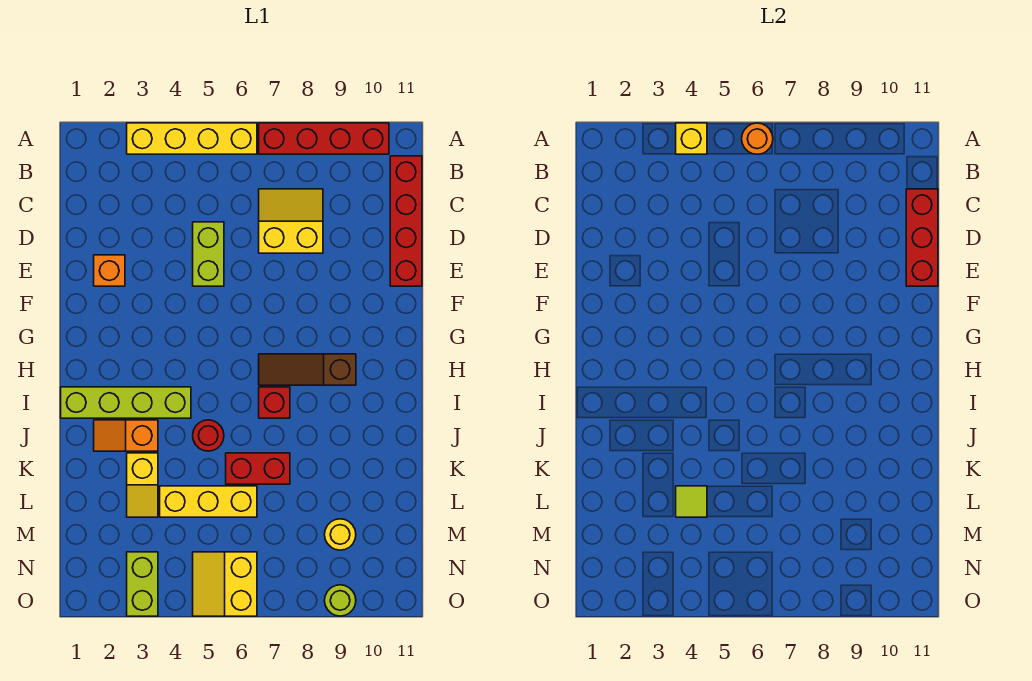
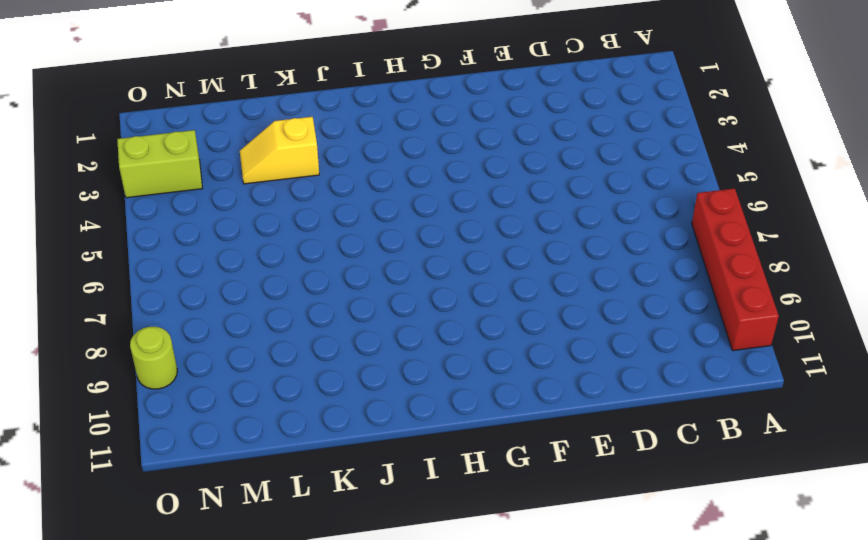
none -> yellow 1x4 brick [127,123,257,154]
none -> red 1x4 brick [390,156,422,286]
none -> yellow 2x2 slope [259,189,323,253]

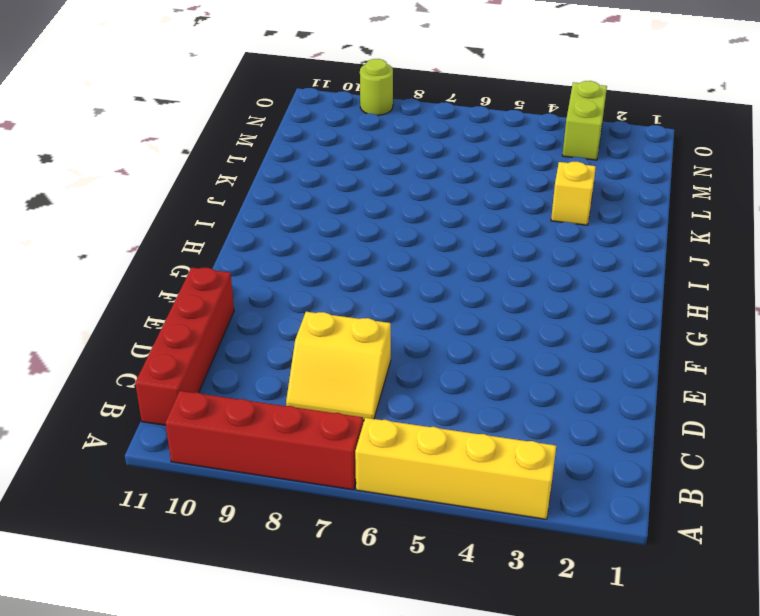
none -> lime 1x2 brick [193,222,224,286]
none -> orange 1x1 brick [94,255,125,286]
none -> brown 1x3 slope [259,354,356,385]

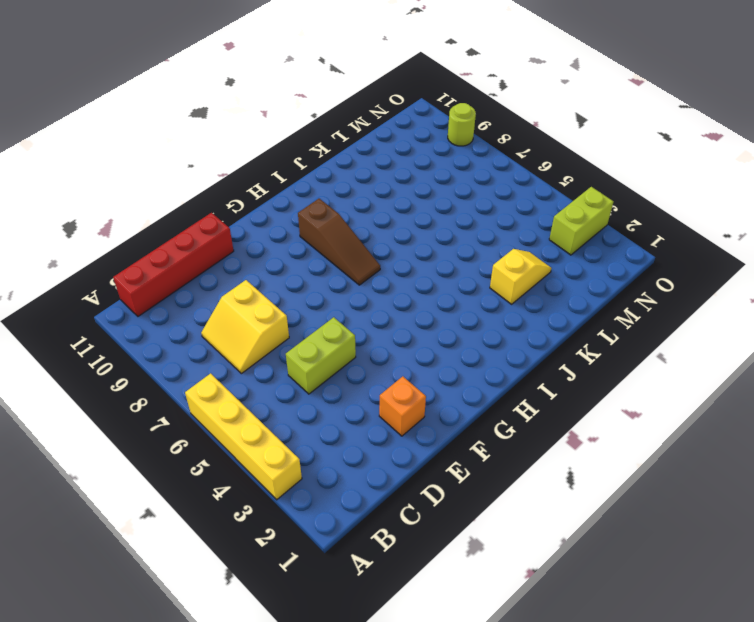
none -> red 1x4 brick [259,123,389,154]
none -> lime 1x4 brick [61,387,191,418]
none -> red 1x1 brick [259,387,290,418]

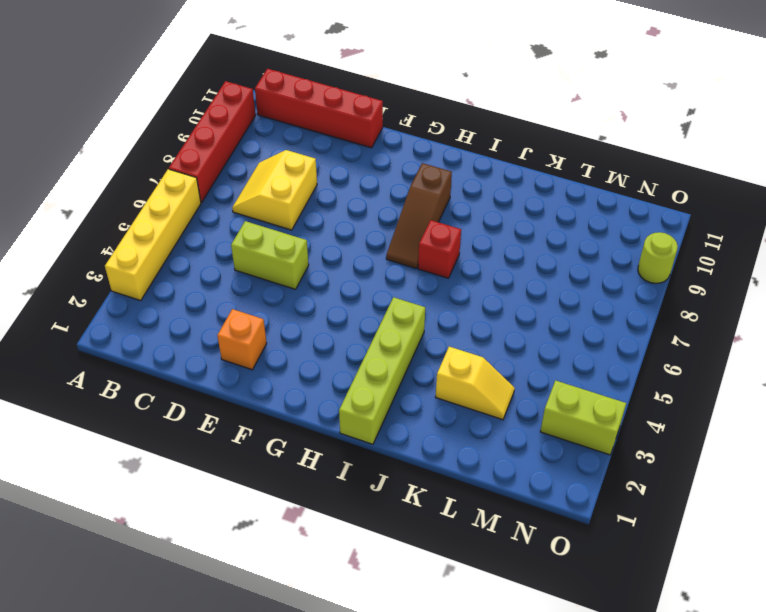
none -> orange 1x2 slope [94,420,158,451]
none -> red 1x1 round brick [193,420,224,451]
none -> red 1x2 brick [226,453,290,484]

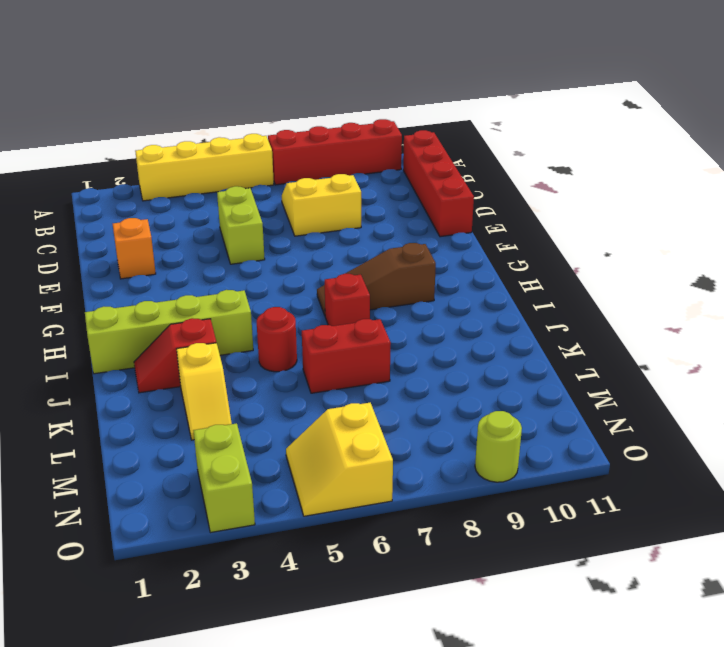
red 1x2 slope [134,318,216,393] -> orange 1x2 slope [94,420,158,451]
none -> yellow 1x3 brick [160,486,257,517]
none -> yellow 1x1 round brick [325,519,356,550]
none -> yellow 1x1 brick [676,123,707,154]

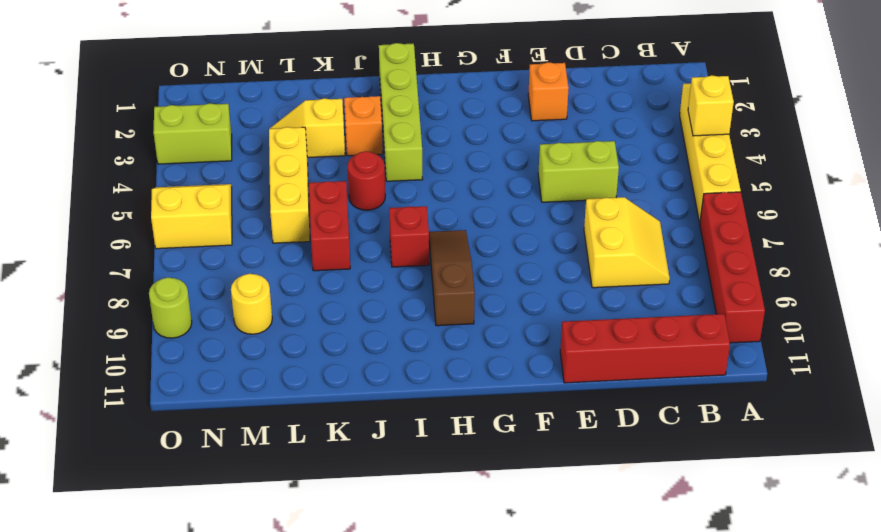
none -> orange 1x1 round brick [742,123,773,154]
none -> red 1x3 brick [906,189,938,286]
none -> lime 1x1 tile [676,486,707,517]

